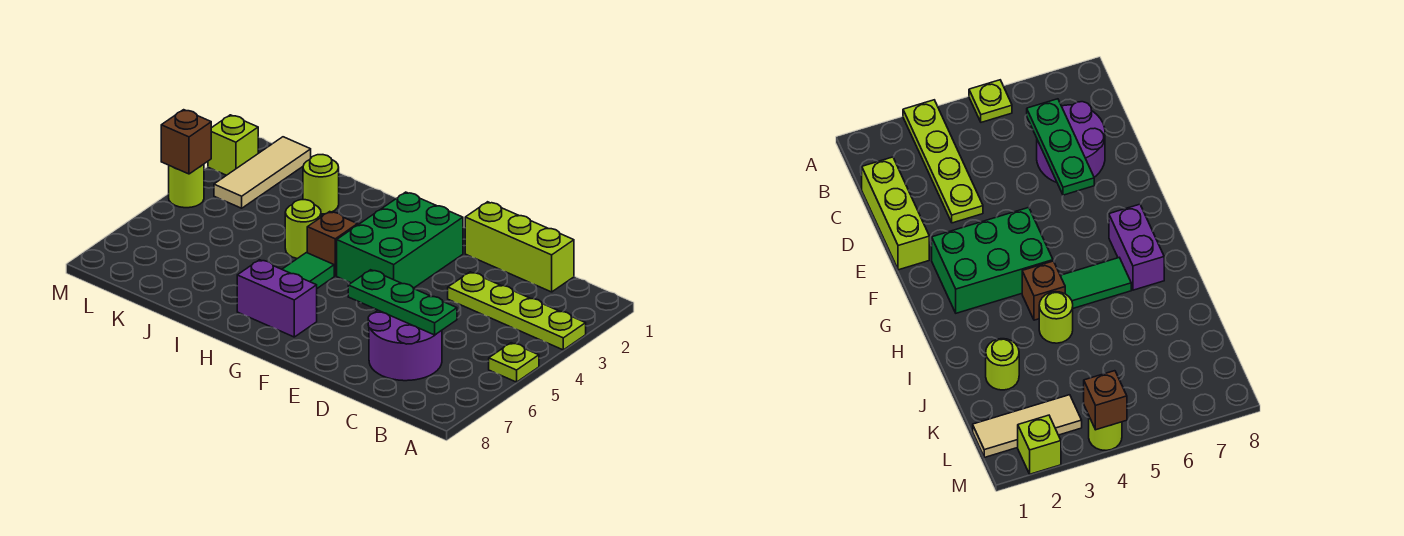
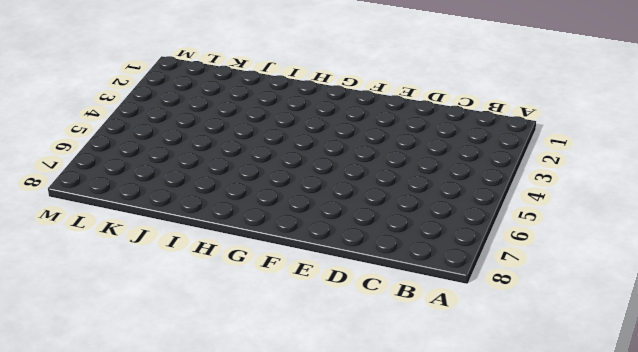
none -> lime 1x4 plate [448,272,586,350]
none -> lime 1x1 plate [489,343,539,382]
none -> lime 1x3 brick [465,202,574,292]

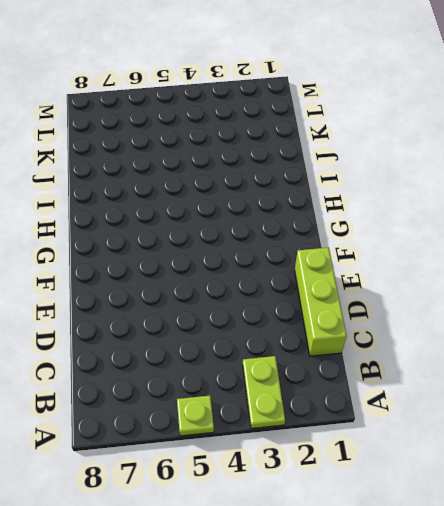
lime 1x2 plate [243,356,285,429] -> lime 1x4 plate [448,272,586,350]
none -> purple 2x2 round brick [368,310,442,381]
none -> green 2x3 brick [337,192,463,288]
none -> purple 1x2 brick [237,260,317,337]

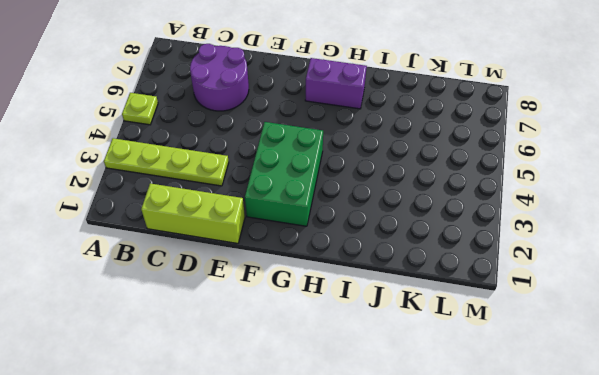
none -> brown 1x1 brick [307,212,358,276]
none -> green 1x2 tile [282,253,334,288]
none -> lime 1x1 round brick [285,200,321,259]

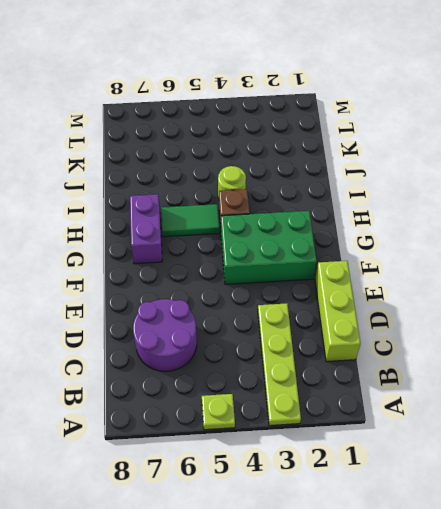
none -> lime 1x1 round brick [303,155,339,214]
none -> tan 1x3 tile [214,137,311,208]
none -> lime 1x1 brick [208,115,258,175]

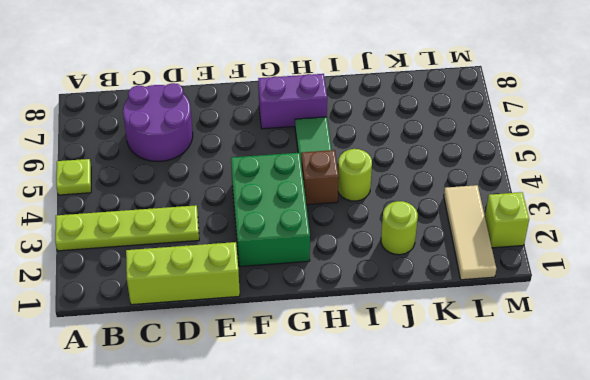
none -> lime 1x1 round brick [169,164,204,208]
none -> green 1x3 plate [348,270,457,335]
none -> brown 1x1 brick [161,110,211,174]

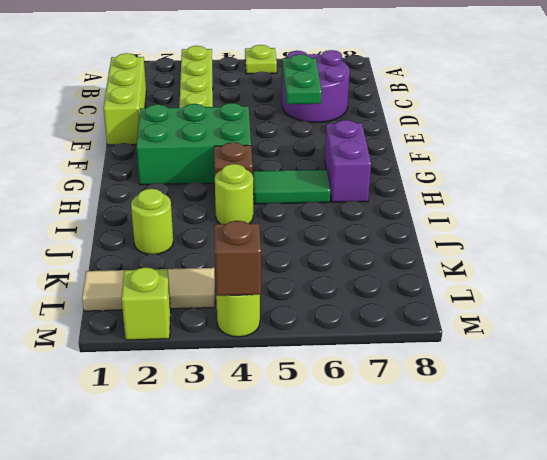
green 1x2 plate [282,54,322,104] -> green 1x3 plate [348,270,457,335]

